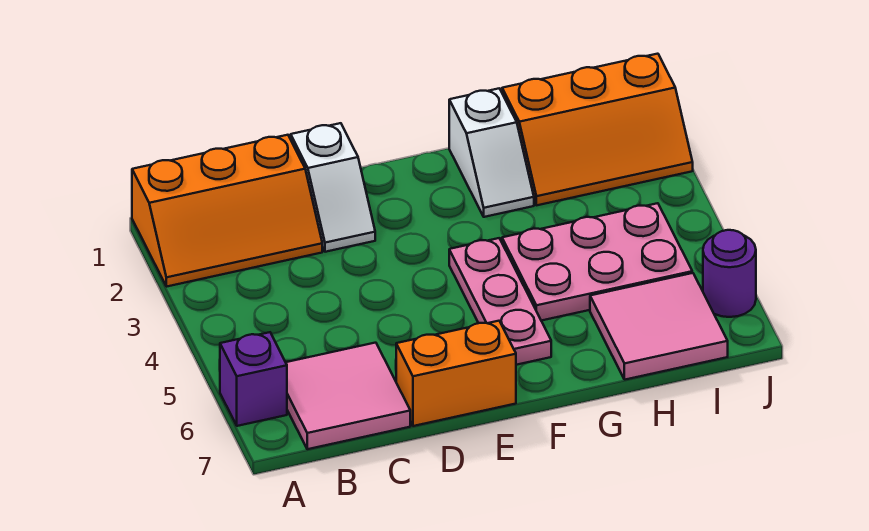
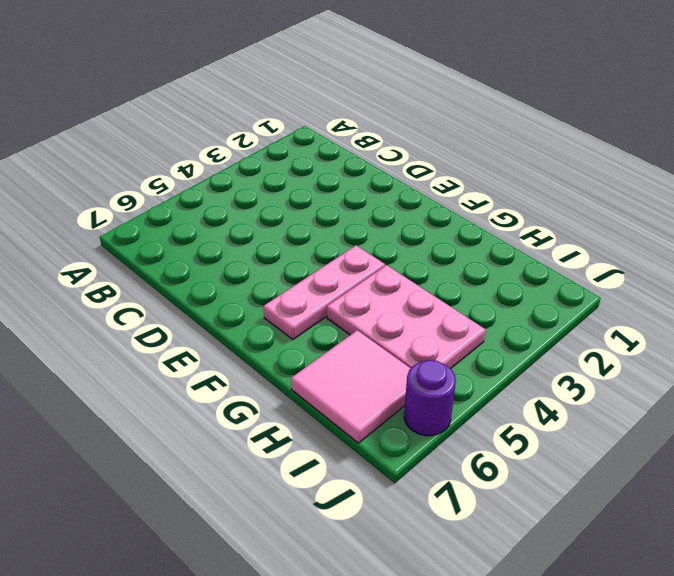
none -> orange 2x3 slope [132,135,322,287]
none -> purple 1x1 brick [220,332,287,426]

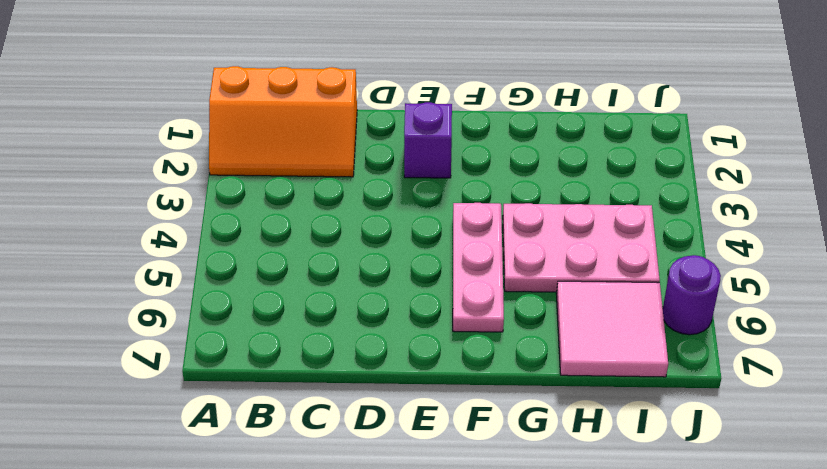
purple 1x1 brick [404,102,452,178] -> purple 1x1 brick moved to [220,332,287,426]
none -> pink 2x2 tile [286,343,410,449]
none -> white 1x2 slope [291,123,375,252]

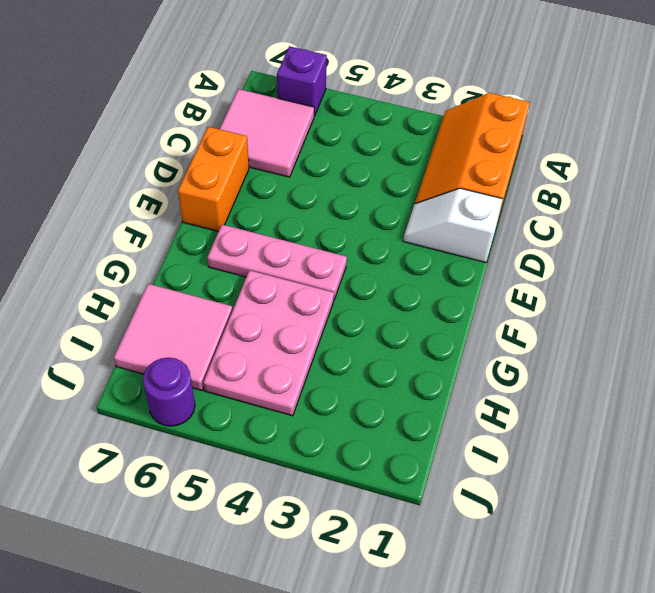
none -> white 1x2 slope [449,88,534,217]
none -> orange 2x3 slope [502,54,693,205]

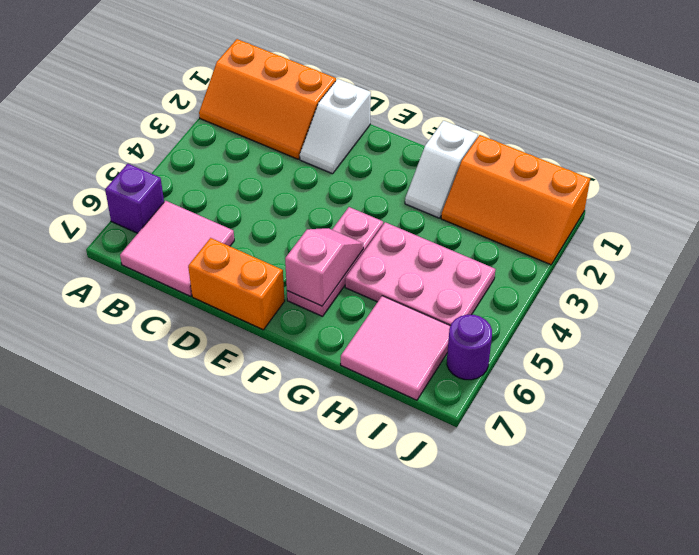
pink 1x2 slope [285,228,363,306] -> none

